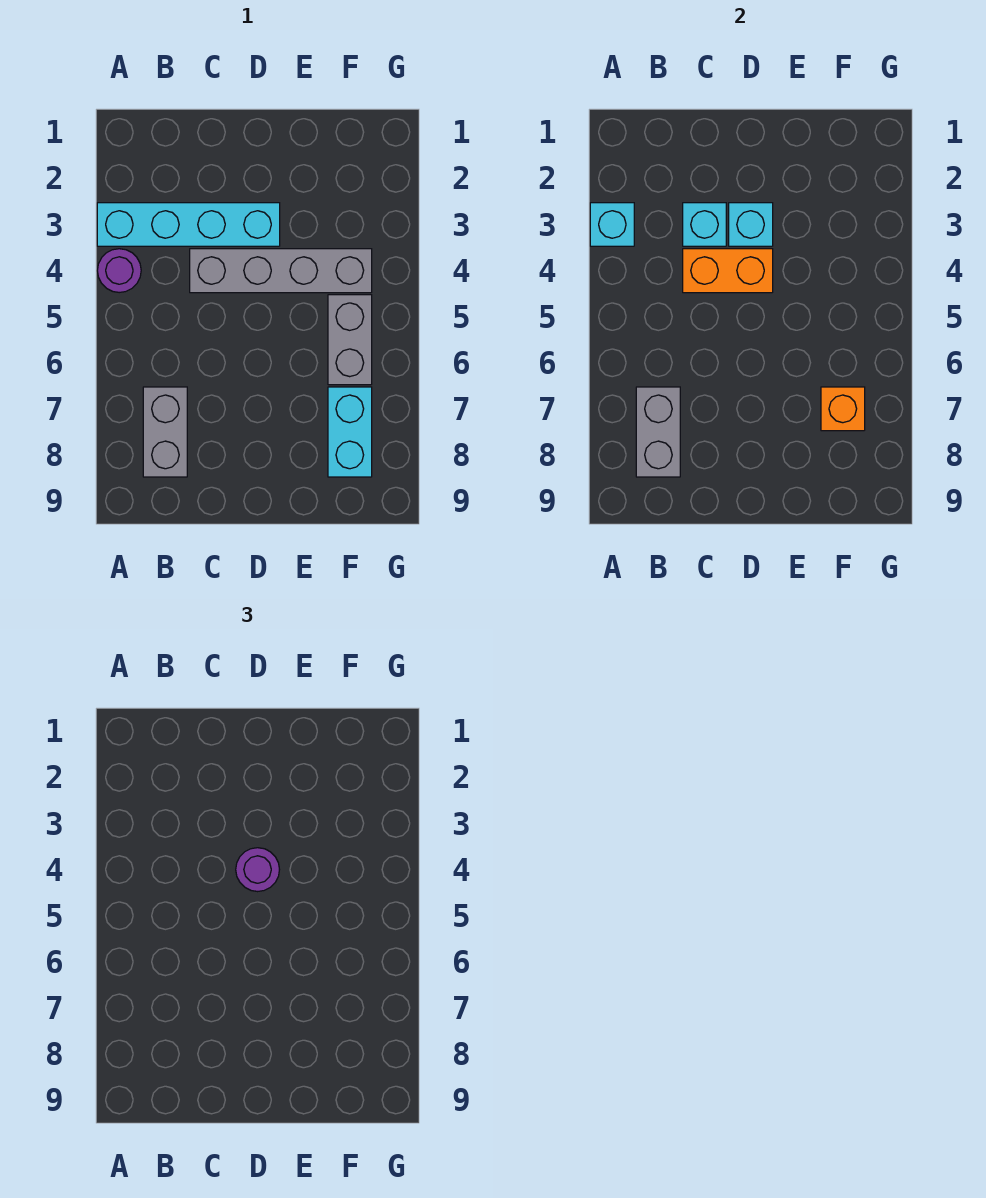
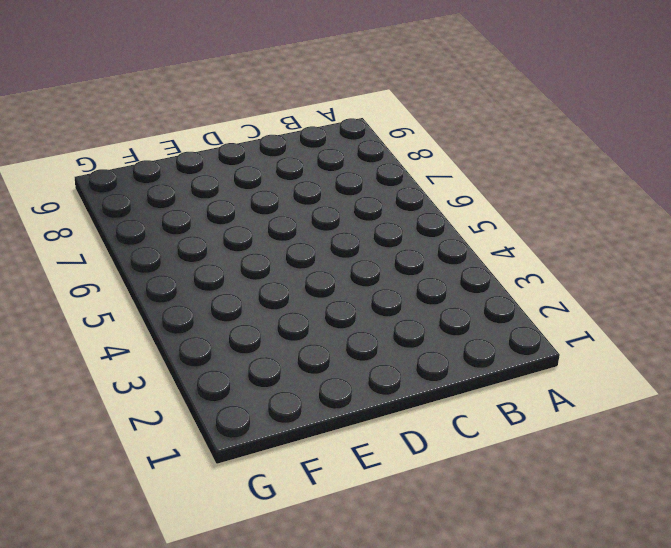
none -> cyan 1x4 brick [97,203,280,246]
none -> purple 1x1 round brick [97,249,141,293]
none -> grey 1x2 brick [143,387,187,477]

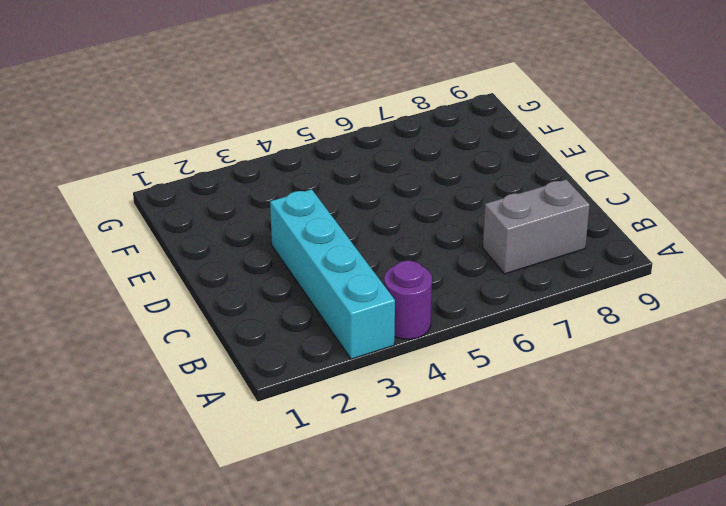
none -> grey 1x4 brick [190,249,372,293]
none -> grey 1x2 brick [328,295,372,385]
none -> cyan 1x2 brick [328,387,372,477]

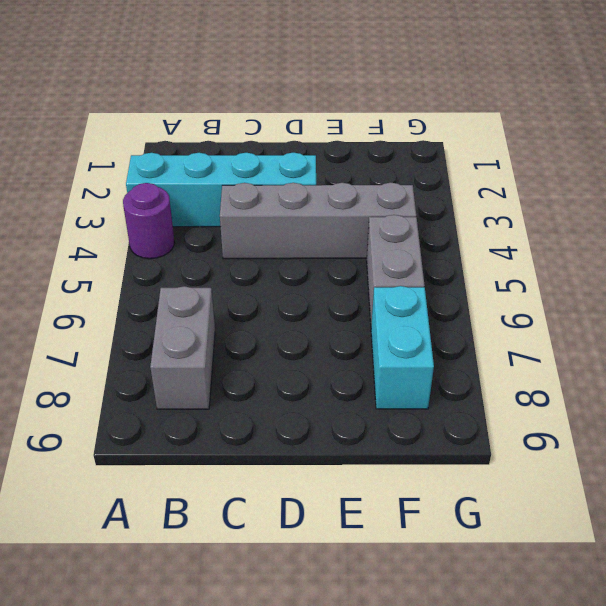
none -> cyan 1x1 brick [590,203,634,246]
none -> grey 1x2 brick [636,387,680,477]
none -> cyan 1x1 brick [683,203,726,246]

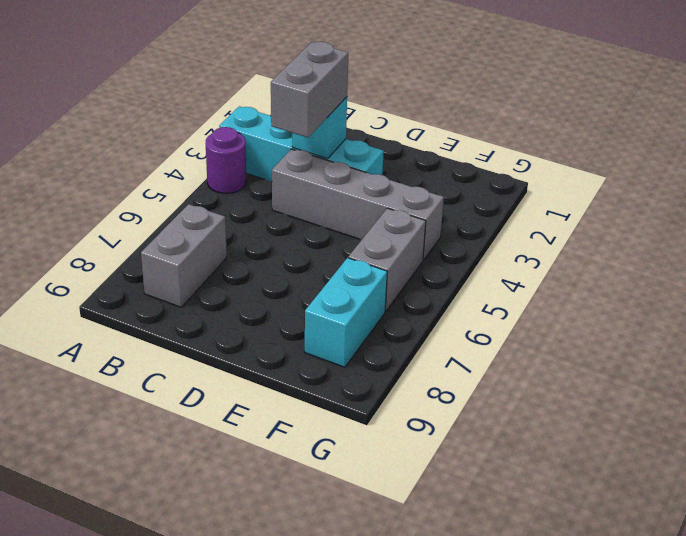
grey 1x2 brick [271,42,348,138] -> grey 1x2 brick moved to [636,387,680,477]
none -> cyan 1x1 brick [590,203,634,246]
none -> orange 1x2 brick [683,249,773,293]
none -> cyan 1x1 brick [729,203,773,246]

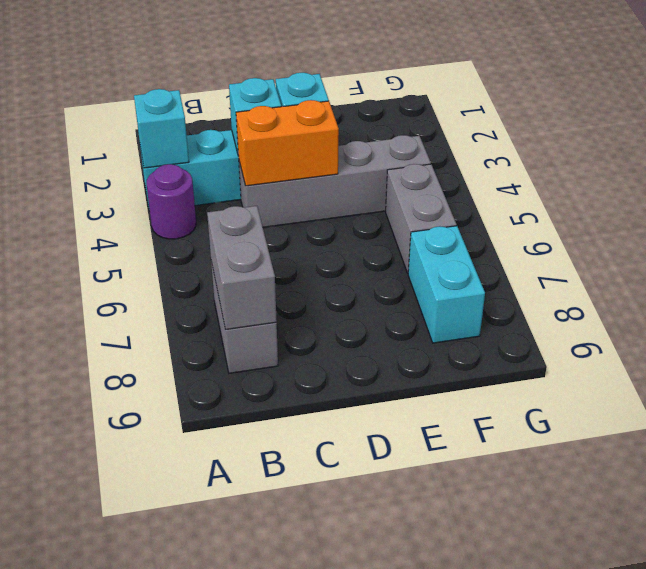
none -> orange 1x1 brick [821,387,865,431]
none -> purple 1x1 round brick [236,848,280,892]

